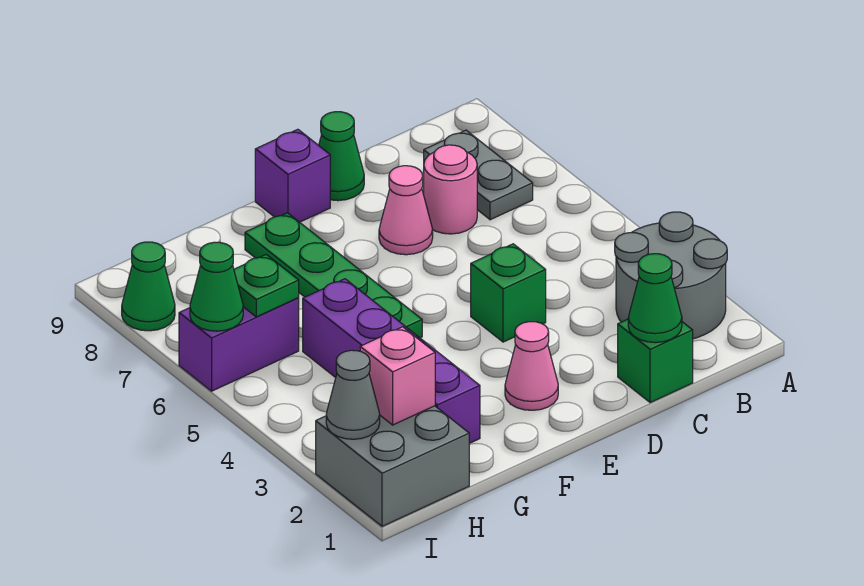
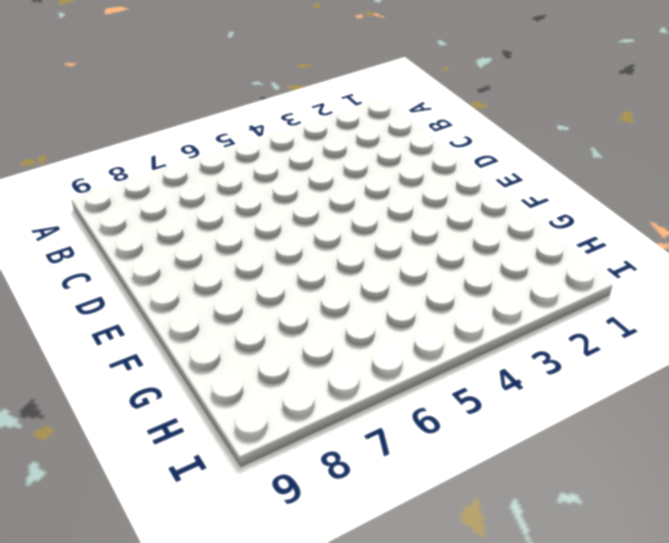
none -> grey 2x2 round brick [615,212,727,339]
none -> grey 1x2 plate [424,130,533,220]
none -> green 1x1 brick [618,319,693,403]

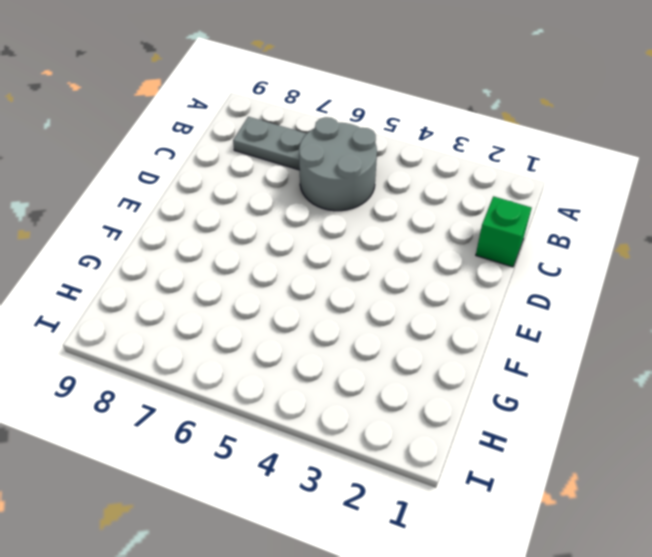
grey 2x2 round brick [299,117,377,211] -> grey 2x2 round brick moved to [615,212,727,339]
none -> pink 1x1 round brick [424,145,477,234]
none -> green 1x1 brick [471,244,546,342]
none -> pink 1x1 cone [379,166,433,255]

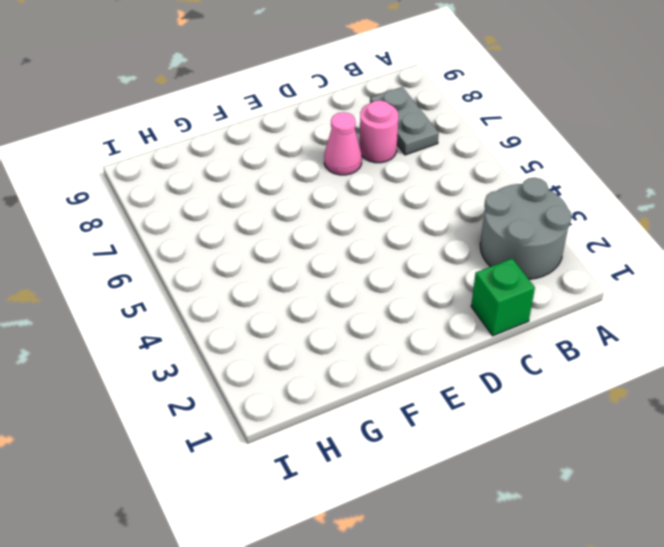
none -> green 1x1 brick [471,244,546,342]
none -> green 1x1 cone [319,112,364,201]
none -> pink 1x1 cone [505,322,558,410]

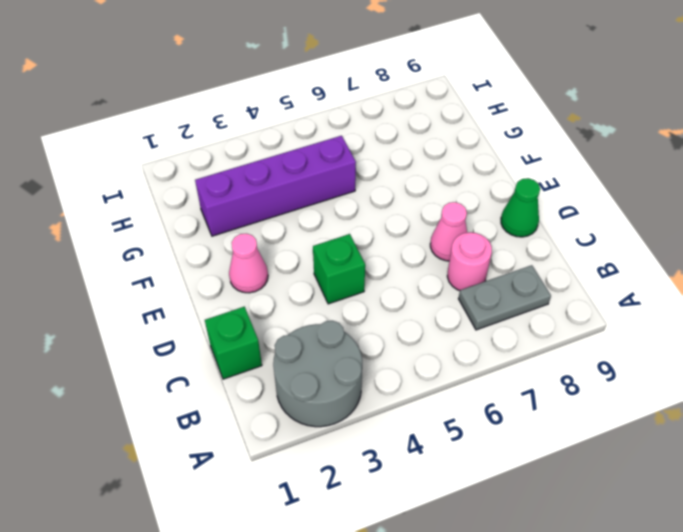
none -> purple 1x1 brick [255,129,330,222]
none -> green 1x4 plate [245,213,422,338]
none -> grey 2x2 brick [316,406,469,526]

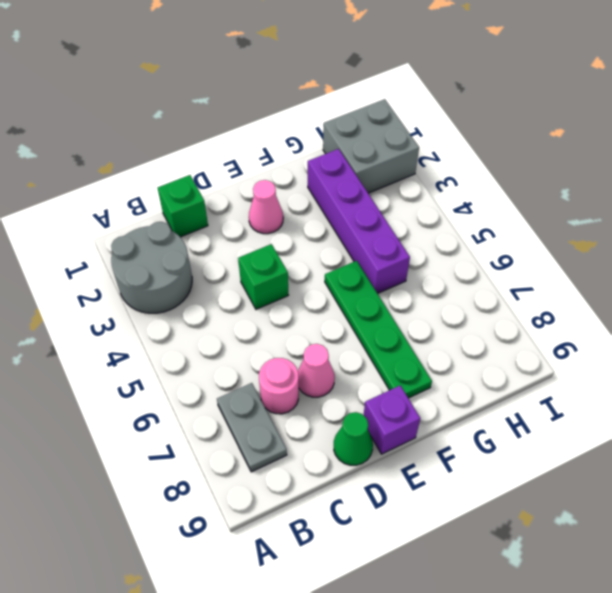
none -> purple 1x2 brick [179,298,299,391]
none -> green 1x1 cone [122,242,175,331]
none -> green 1x1 cone [628,254,682,343]

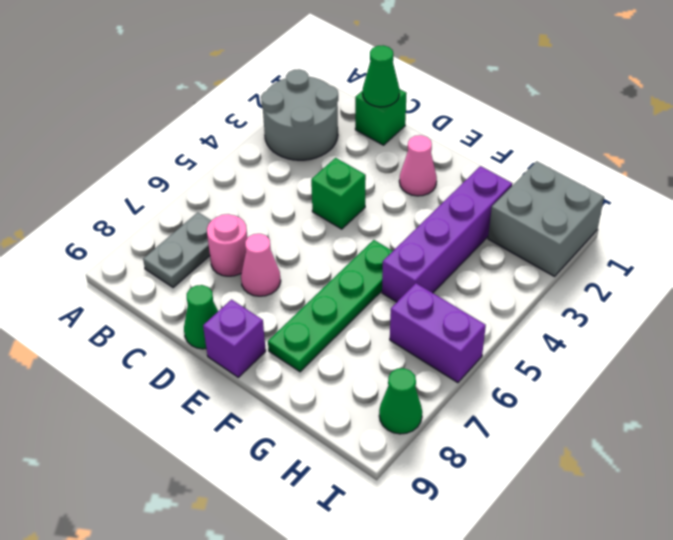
none -> pink 1x1 brick [360,327,435,425]
none -> green 1x1 plate [234,255,299,317]
none -> grey 1x1 cone [326,350,380,439]

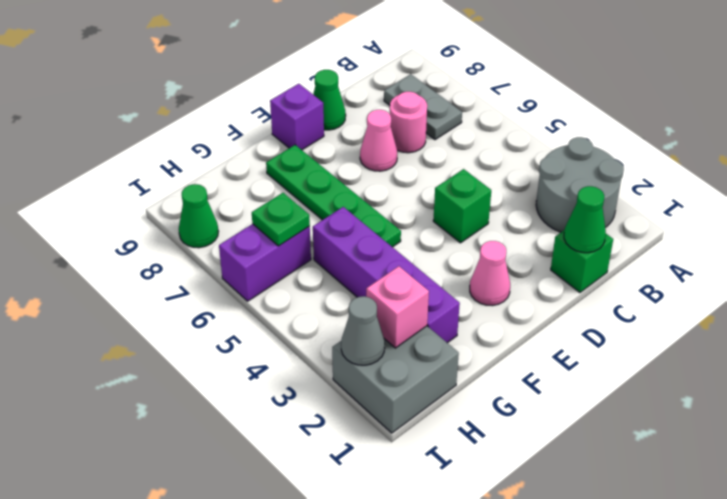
none -> green 1x1 cone [190,242,243,331]

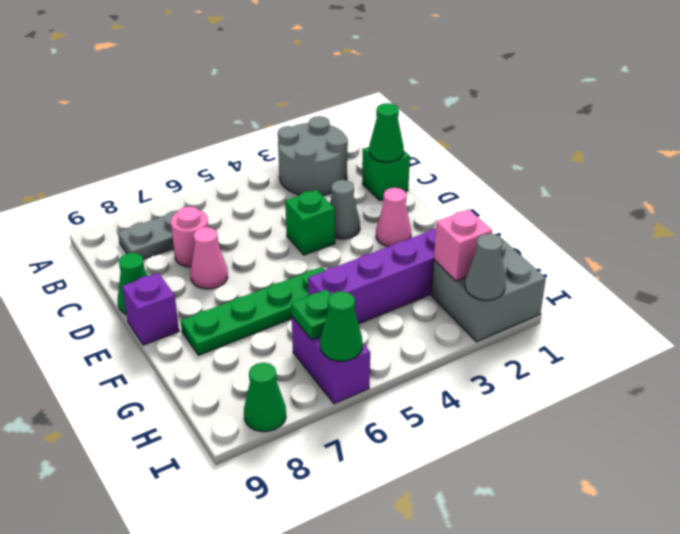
grey 1x1 cone [330,180,360,239] -> none

